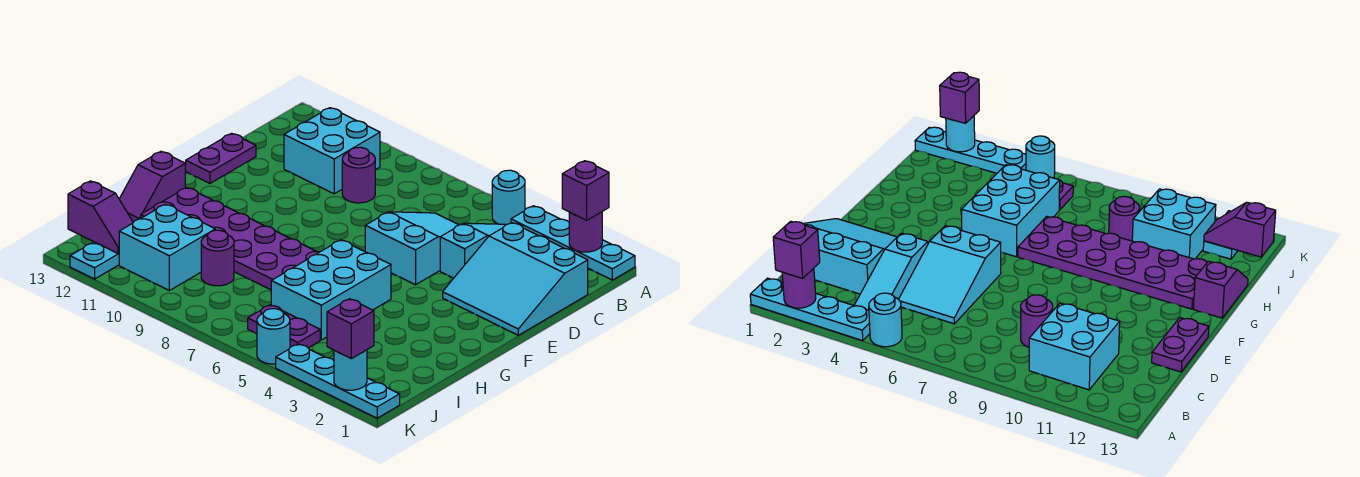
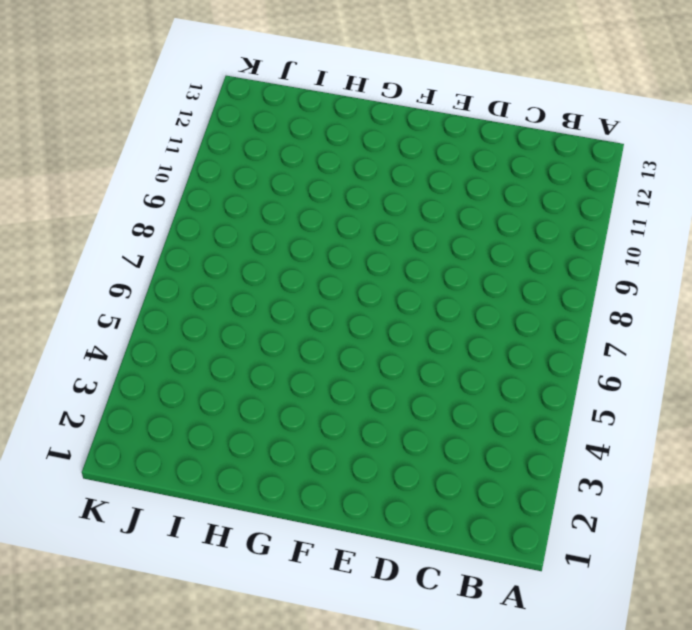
none -> cyan 1x4 plate [511,206,635,280]
none -> cyan 1x1 round brick [492,170,525,224]
none -> cyan 1x3 slope [440,223,507,278]

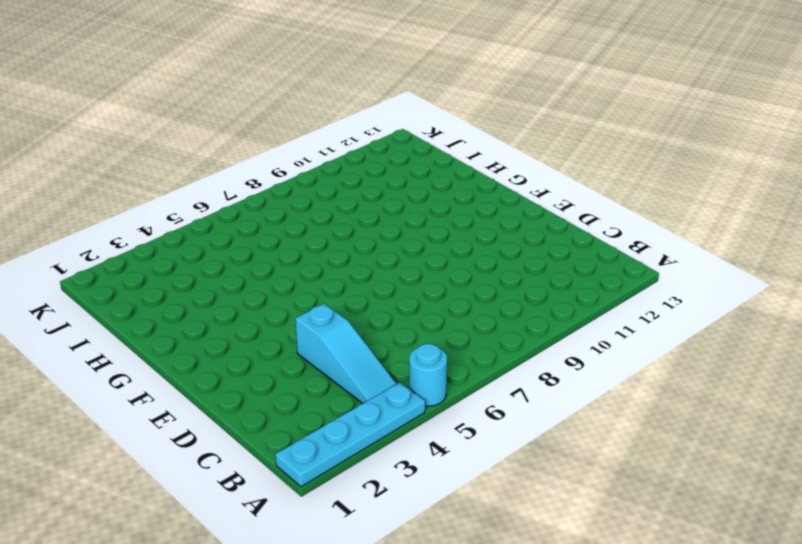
none -> cyan 2x2 brick [284,108,380,194]
none -> cyan 3x3 slope [443,223,588,335]
none -> cyan 2x3 slope [365,212,458,285]

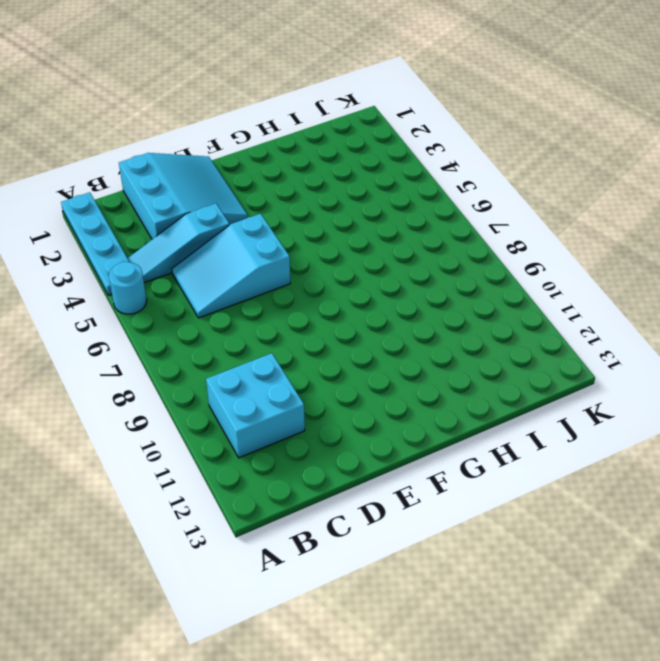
none -> purple 1x1 round brick [342,147,375,203]
none -> purple 1x2 plate [186,133,256,183]
none -> cyan 2x3 brick [271,240,391,340]

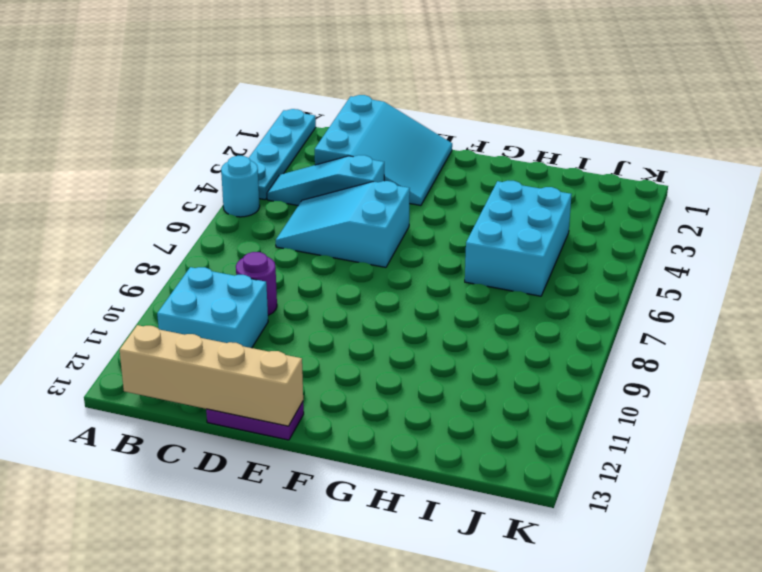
tan 1x4 brick [120,325,303,426] -> none
cyan 2x3 brick [465,181,571,296] -> cyan 2x3 brick turned to [271,240,391,340]
none -> purple 2x6 plate [141,187,319,290]
none -> purple 1x2 slope [119,151,185,222]
none -> purple 1x1 round brick [201,230,234,286]

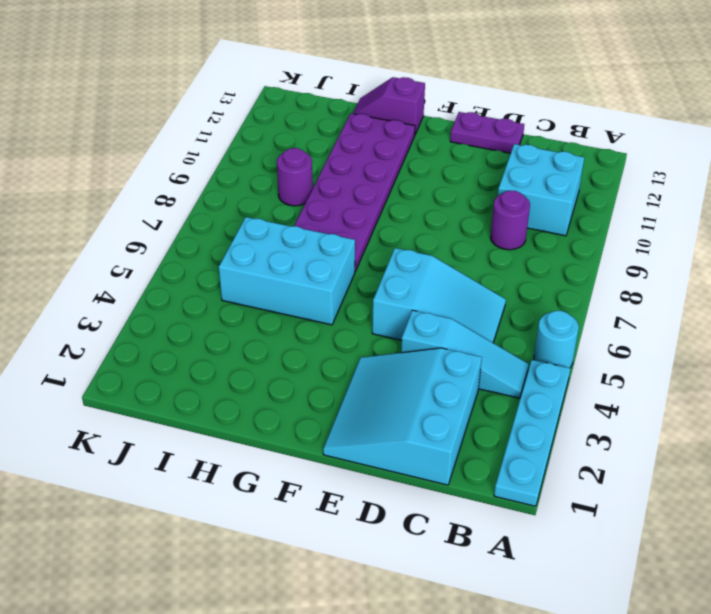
none -> cyan 2x2 brick [119,204,215,291]
none -> purple 1x2 plate [248,305,320,348]
none -> cyan 1x2 plate [70,242,119,279]

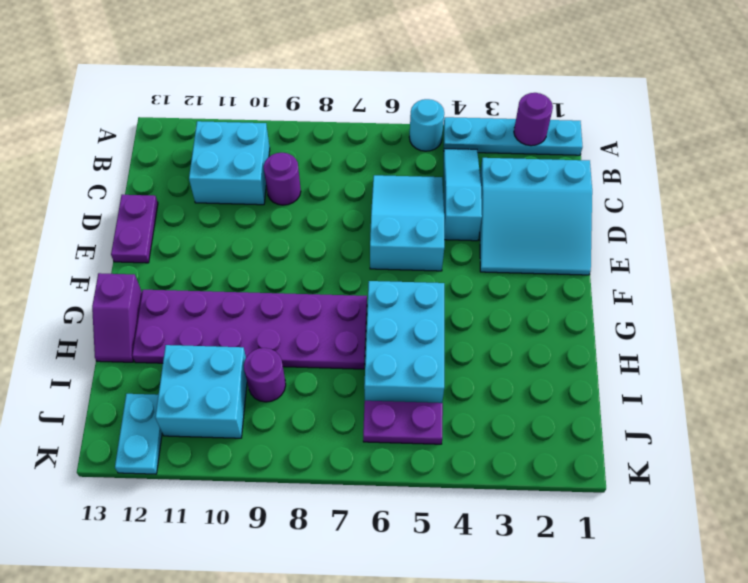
none -> cyan 1x4 plate [276,344,400,418]
none -> cyan 1x1 round brick [257,309,290,364]
none -> purple 1x2 slope [68,181,133,254]

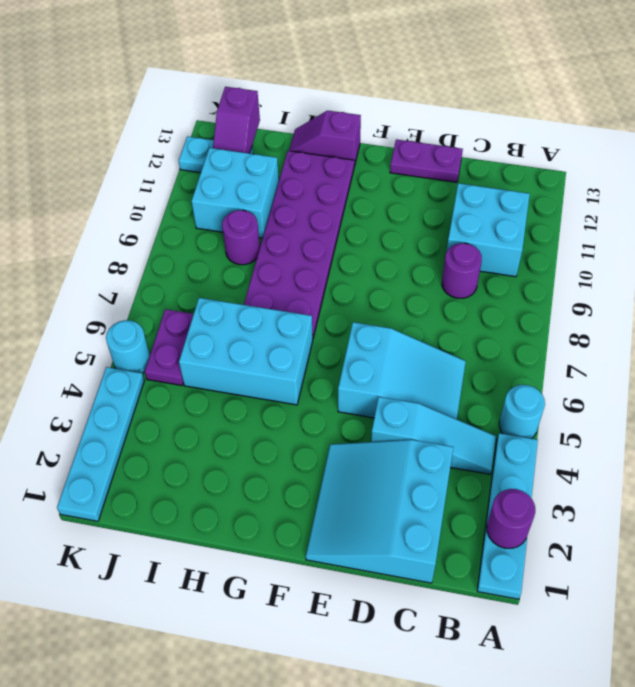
none -> cyan 1x1 round brick [334,350,367,390]
none -> purple 1x1 brick [562,161,609,220]
none -> purple 1x1 brick [327,299,374,359]

